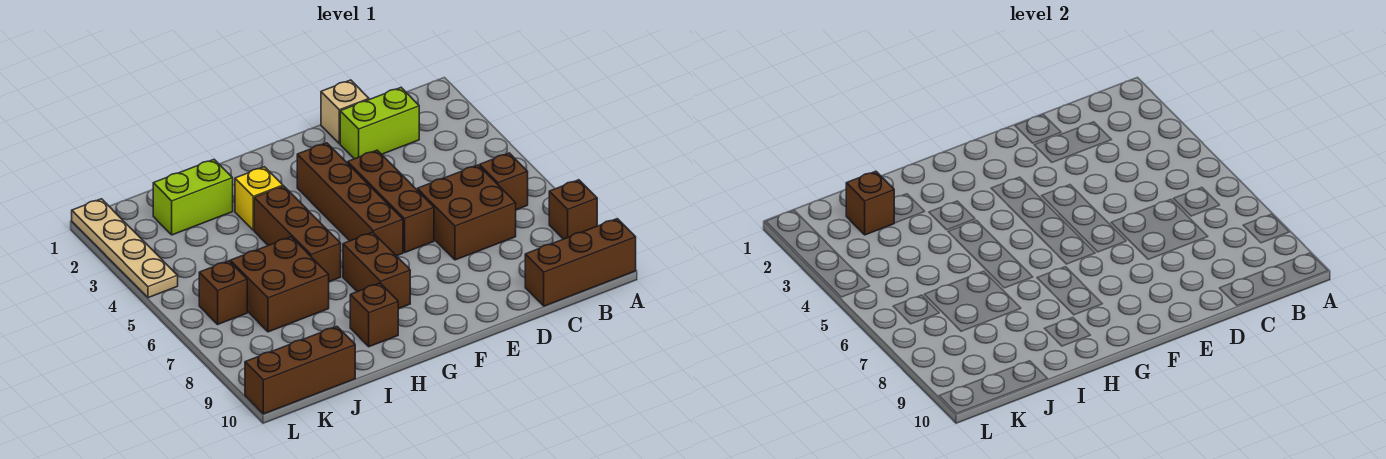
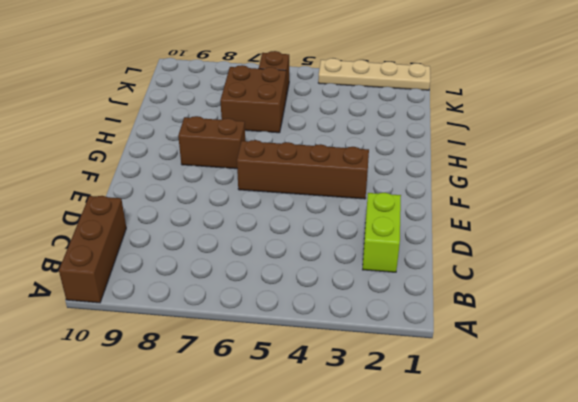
none -> brown 1x1 brick [549,180,597,239]
none -> brown 1x1 brick [480,153,528,210]
none -> brown 2x2 brick [417,165,516,260]

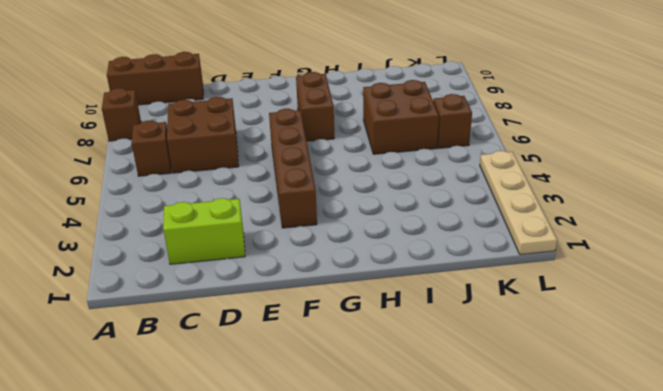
none -> tan 1x1 brick [321,80,369,144]
none -> brown 1x3 brick [348,150,434,252]
none -> yellow 1x1 brick [235,167,283,230]

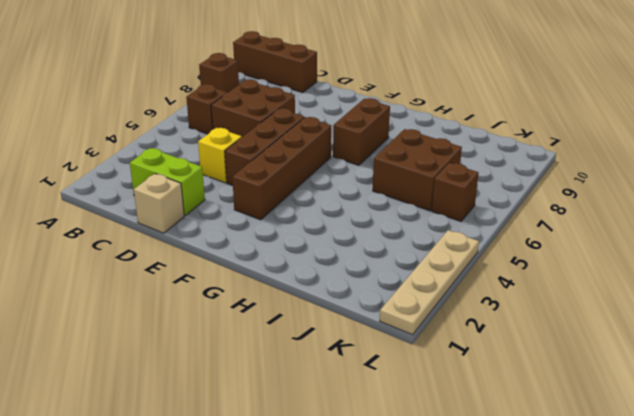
yellow 1x1 brick [198,128,242,183] -> yellow 1x1 brick moved to [235,167,283,230]
none -> brown 1x3 brick [254,186,341,282]
none -> brown 1x1 brick [350,283,398,347]
none -> lime 1x2 brick [153,160,233,235]

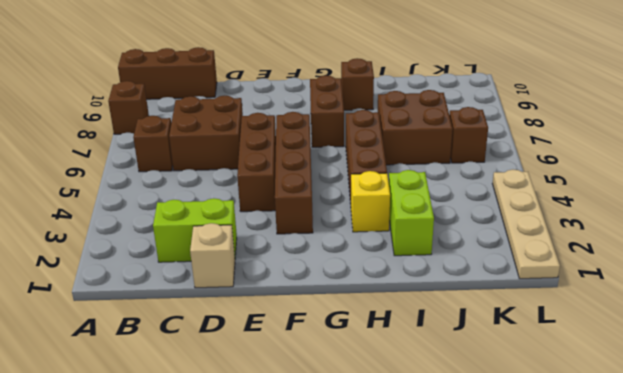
lime 1x2 brick [389,170,434,256] -> lime 1x2 brick turned to [153,160,233,235]
none -> brown 1x3 brick [245,327,355,414]
none -> brown 1x1 brick [846,171,894,235]

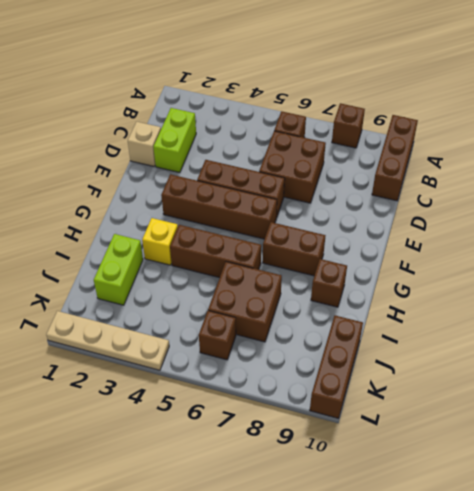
none -> brown 1x1 brick [846,171,894,235]

